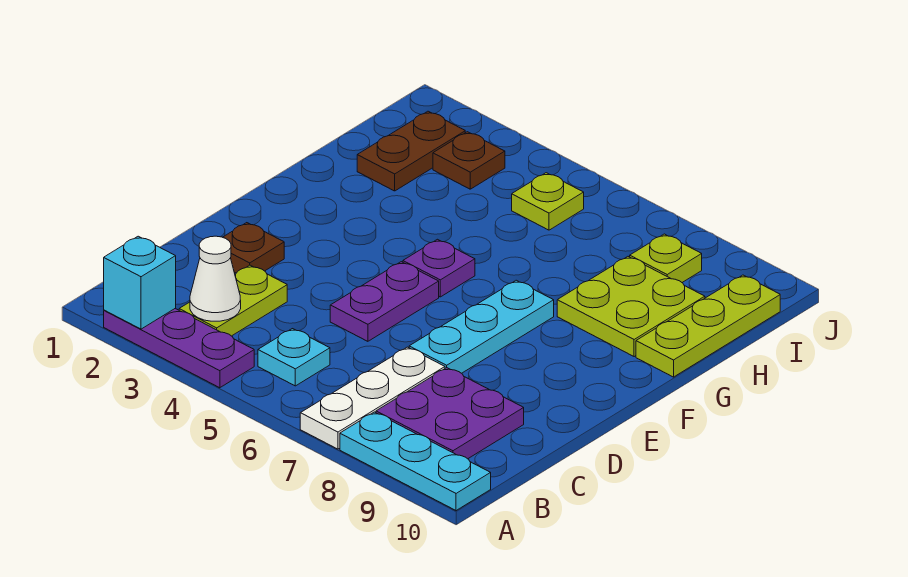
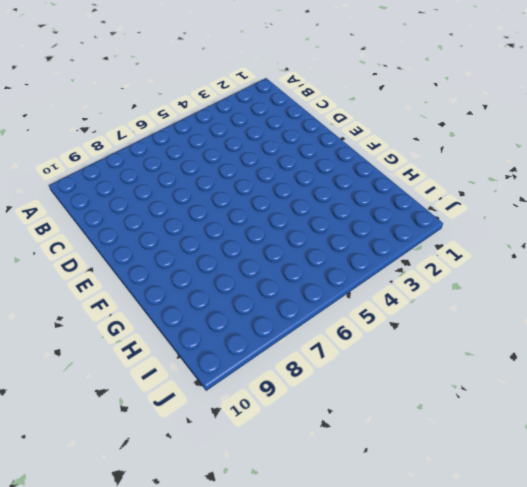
none -> purple 1x3 plate [104,309,254,388]
none -> white 1x3 plate [300,347,445,449]
none -> cyan 1x3 plate [340,412,491,511]

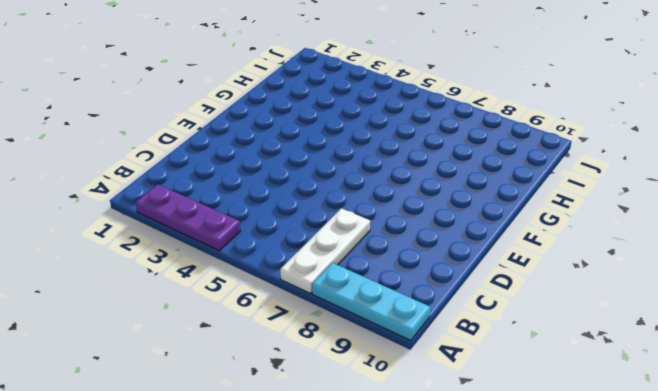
none -> lime 1x2 plate [179,265,287,336]
none -> cyan 1x1 plate [258,329,330,386]
none -> purple 2x2 plate [376,368,524,459]

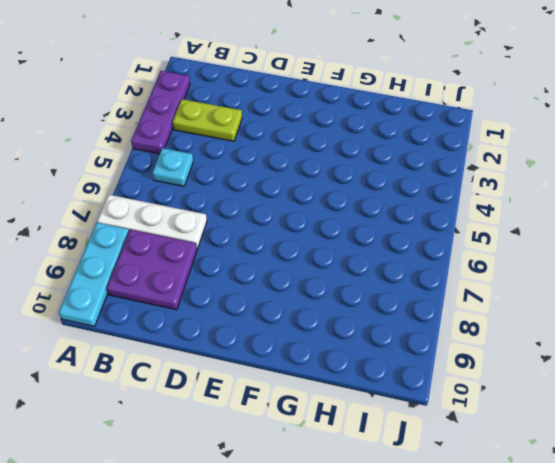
none -> brown 1x1 plate [223,223,284,273]
none -> purple 1x2 plate [330,262,439,341]
none -> cyan 1x3 plate [409,280,554,373]

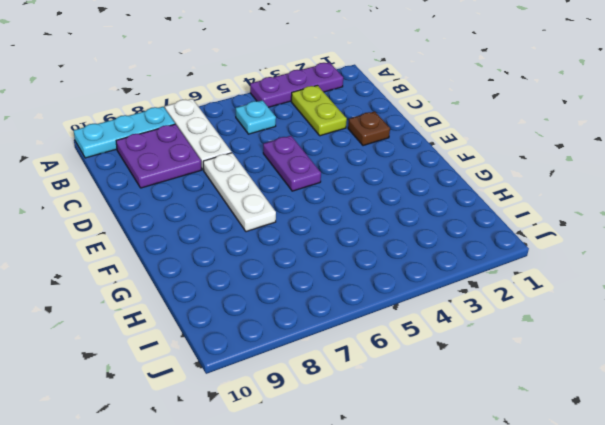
white 1x3 plate [203,153,276,232] -> cyan 1x3 plate [409,280,554,373]
none -> purple 1x1 plate [403,239,475,297]
none -> lime 2x2 plate [557,257,705,357]
none -> lime 1x3 plate [636,275,780,377]

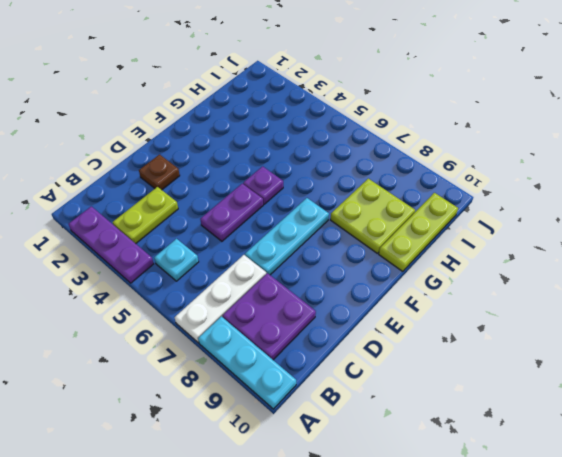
none -> brown 1x2 plate [357,111,465,191]
none -> brown 1x1 plate [433,132,505,189]
none -> lime 1x1 plate [512,173,584,230]

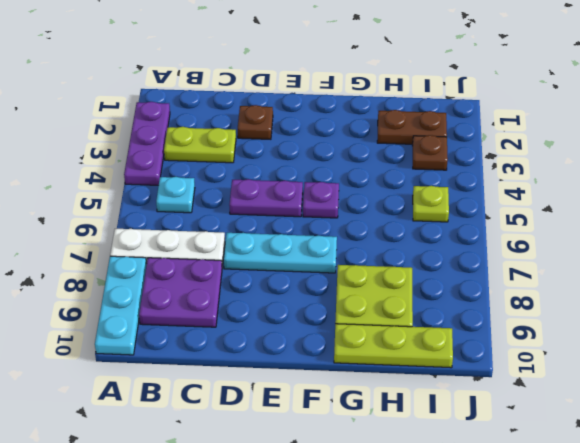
none -> lime 1x1 plate [630,234,702,282]
none -> cyan 1x1 brick [104,236,176,329]
none -> white 1x1 cone [190,236,241,321]

